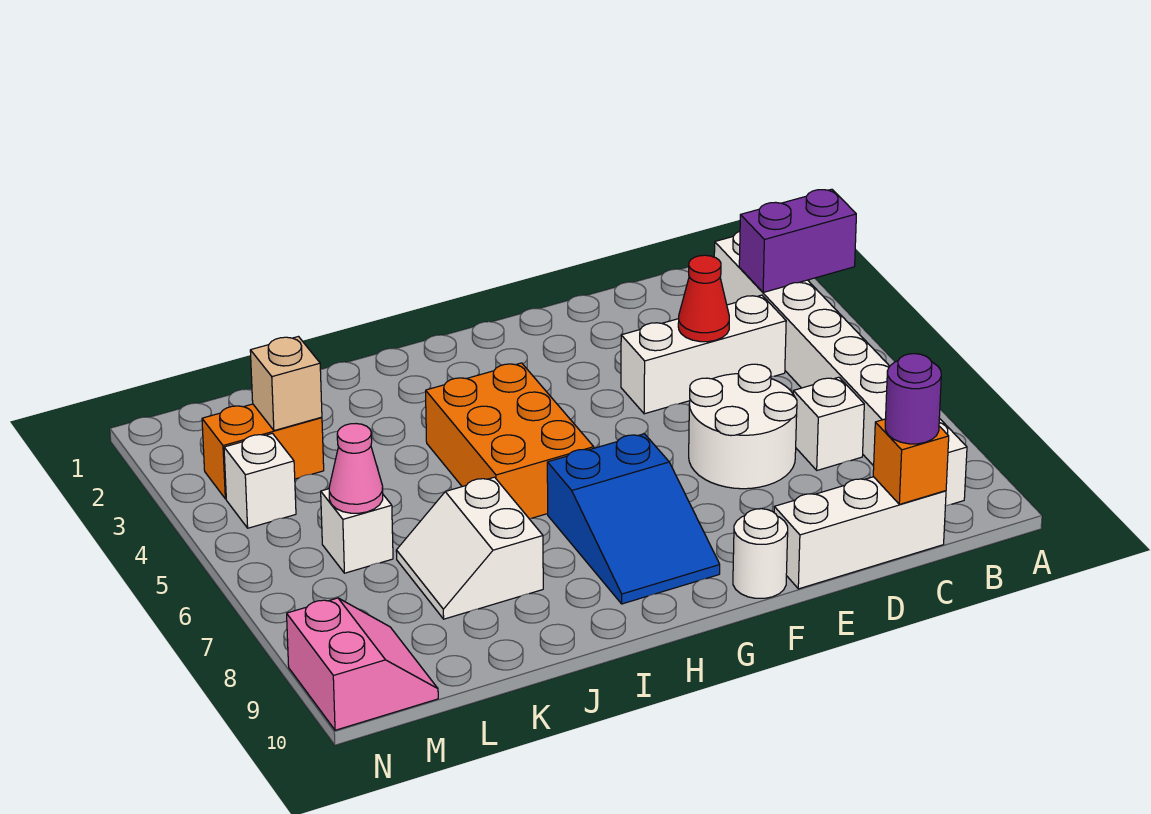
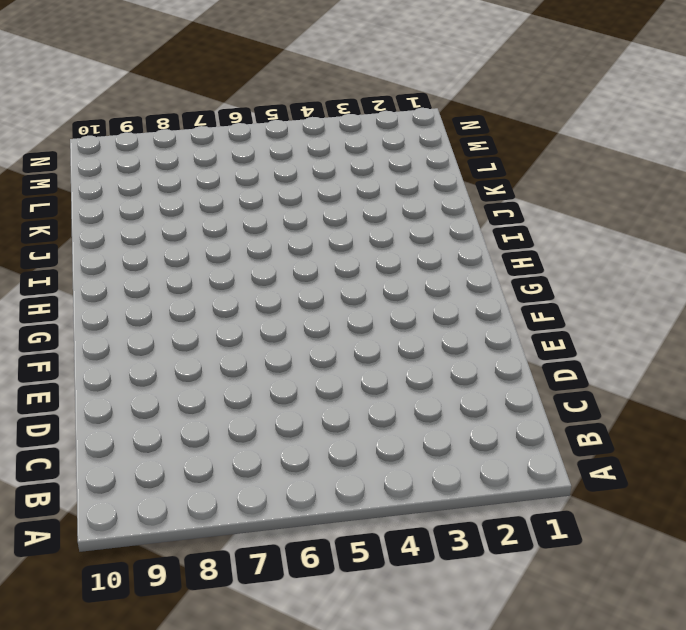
none -> white 1x8 brick [714,231,967,506]
none -> white 1x3 brick [621,295,786,414]
none -> white 1x1 brick [793,377,864,470]

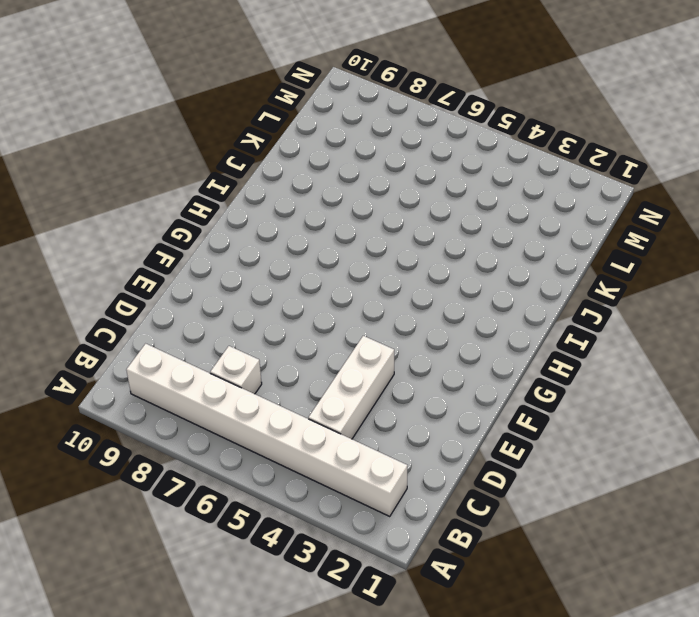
none -> white 1x3 brick [774,477,946,589]
none -> white 2x2 round brick [689,364,797,489]
none -> white 1x1 round brick [733,509,788,598]

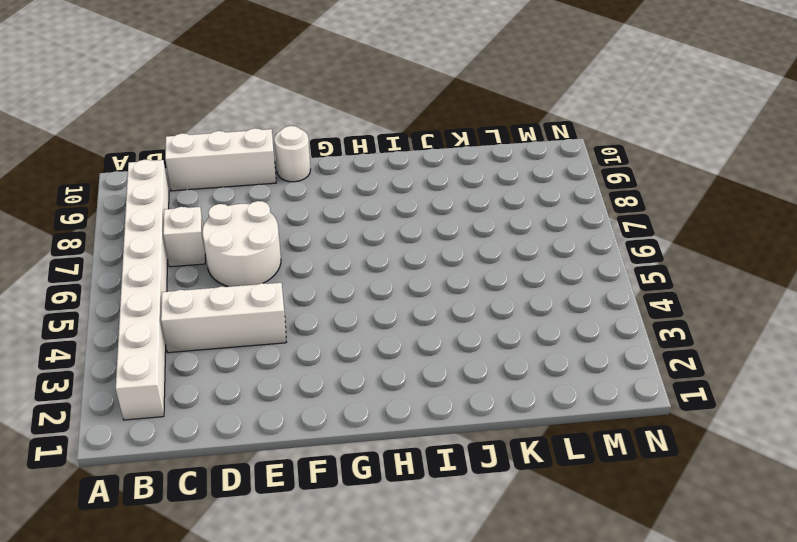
none -> blue 2x3 slope [547,434,720,604]
none -> orange 2x3 brick [426,363,594,519]
none -> white 2x2 slope [396,477,543,619]

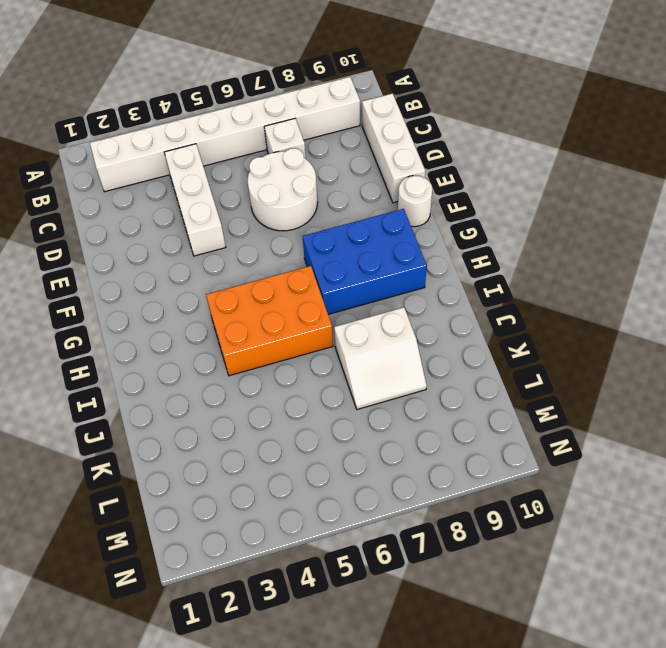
blue 2x3 brick [303,209,427,314] -> blue 2x3 slope [547,434,720,604]
none -> orange 1x2 brick [202,404,324,499]
none -> white 1x1 brick [321,489,393,573]
none -> white 1x1 brick [224,433,296,528]

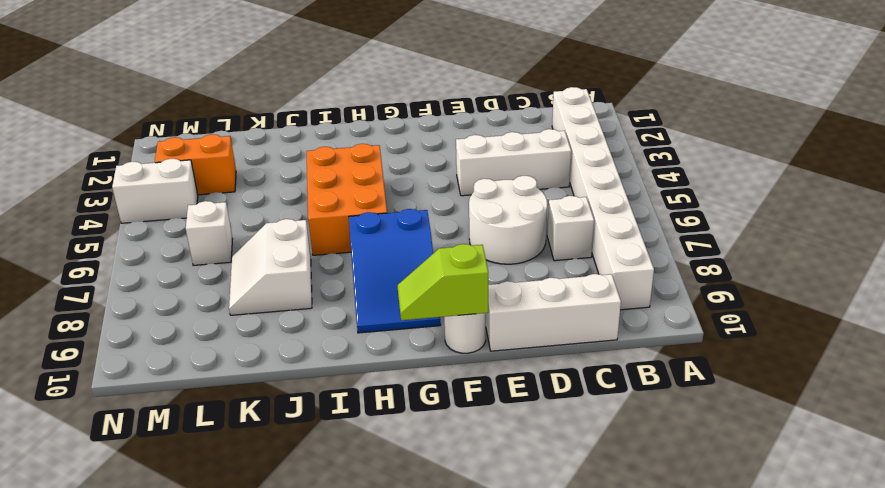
lime 1x2 slope [398,244,488,320] -> none
white 1x2 brick [112,159,198,223] -> white 1x1 brick [224,433,296,528]
none -> pink 2x2 slope [287,598,438,730]
none -> purple 1x2 brick [739,189,856,293]
none -> orange 1x1 brick [873,419,949,504]

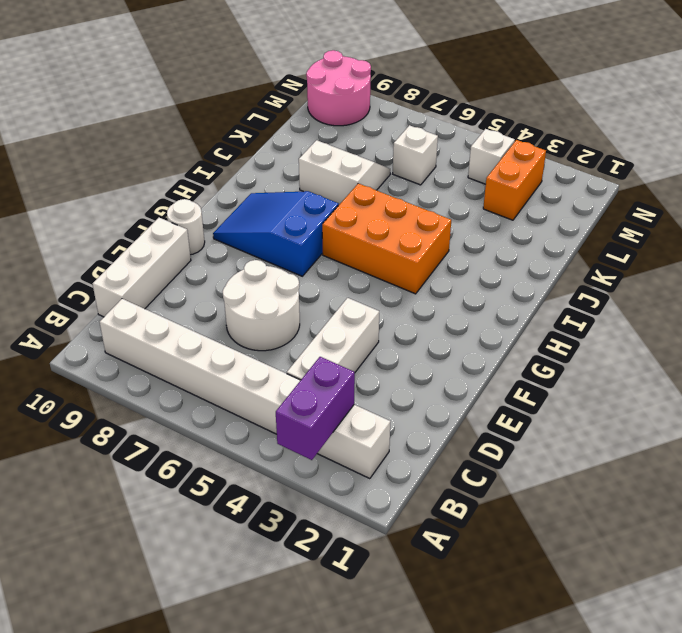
pink 2x2 round brick [306,50,371,126] -> pink 2x2 slope [287,598,438,730]
none -> white 1x1 brick [793,377,864,470]
none -> orange 1x1 brick [873,419,949,504]
none -> red 1x1 cone [678,255,729,342]

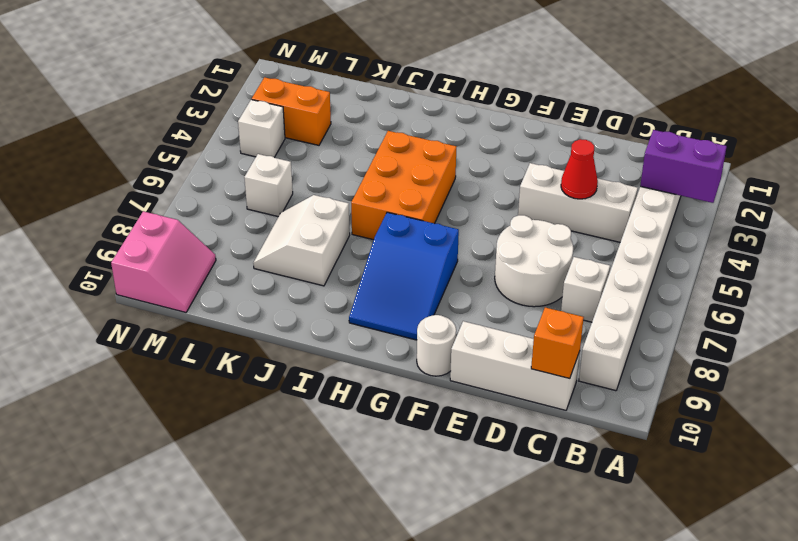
none -> tan 1x1 brick [250,337,322,431]
none -> pink 1x1 cone [329,424,383,513]
none -> purple 1x1 round brick [885,354,941,444]

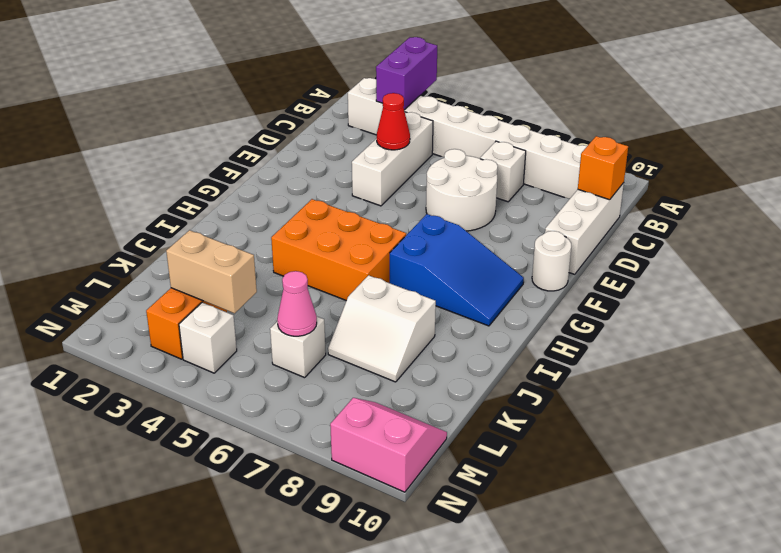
tan 1x2 brick [166,230,257,313] -> tan 1x1 brick [250,337,322,431]
none -> purple 1x1 round brick [885,354,941,444]

